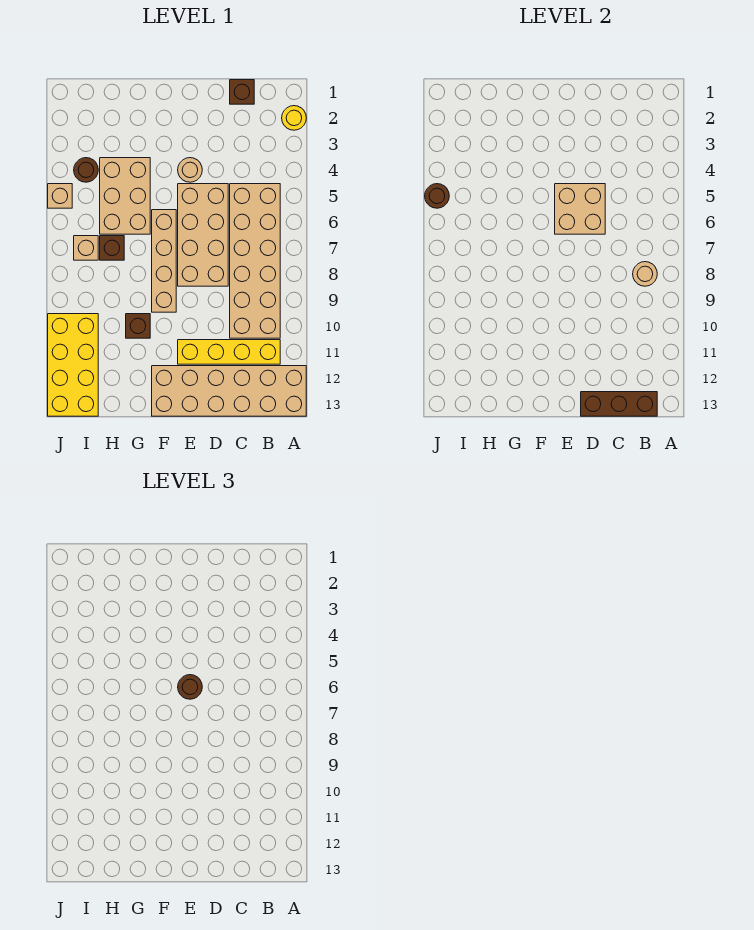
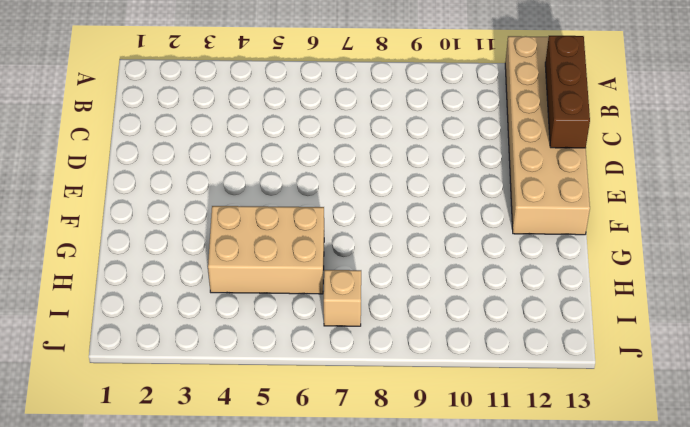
none -> yellow 1x1 round brick [282,106,306,130]
none -> tan 2x6 brick [230,184,280,338]
none -> yellow 1x4 brick [178,340,280,364]

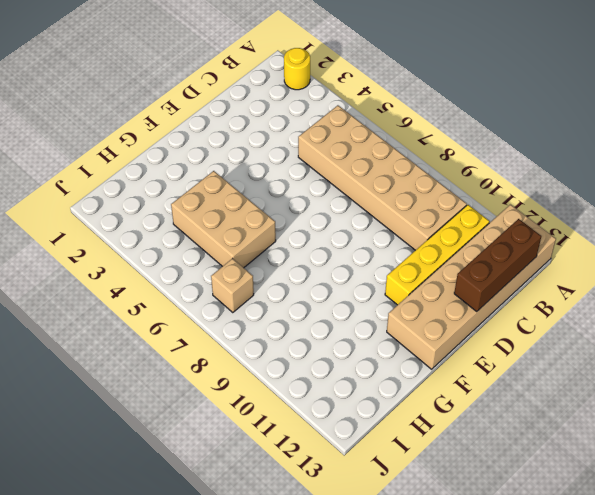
none -> brown 1x1 brick [230,80,254,104]
none -> tan 2x4 brick [178,184,228,286]
none -> tan 1x1 round brick [178,158,202,182]

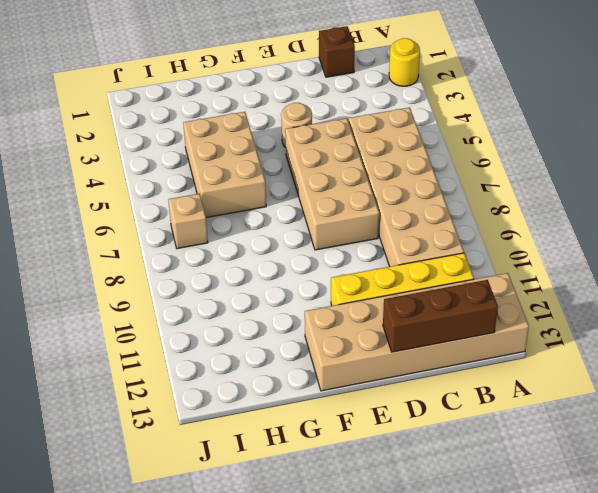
none -> tan 1x4 brick [152,210,176,312]
none -> brown 1x1 brick [126,314,150,338]
none -> brown 1x1 brick [100,236,124,260]

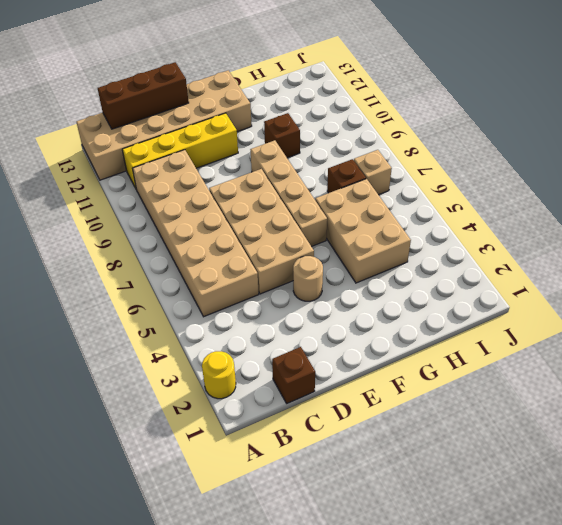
none -> brown 1x1 round brick [74,158,98,182]
none -> yellow 2x4 brick [48,314,98,416]
none -> tan 1x1 brick [48,184,72,208]

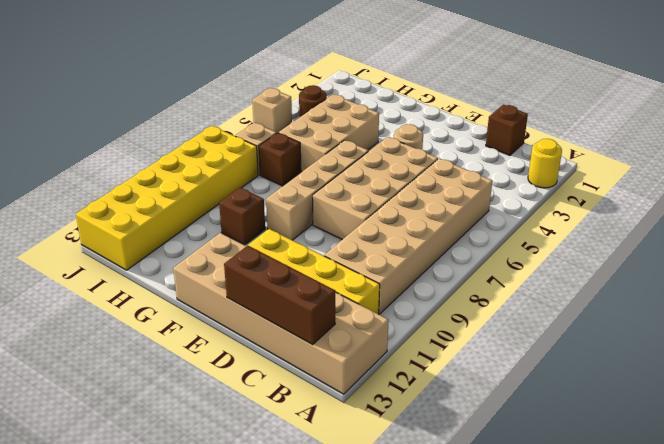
yellow 2x6 brick [76,126,258,270] -> yellow 2x4 brick [48,314,98,416]
none -> tan 1x1 round brick [633,262,657,286]
none -> tan 2x2 brick [555,184,605,234]
none -> brown 1x1 round brick [425,184,449,208]

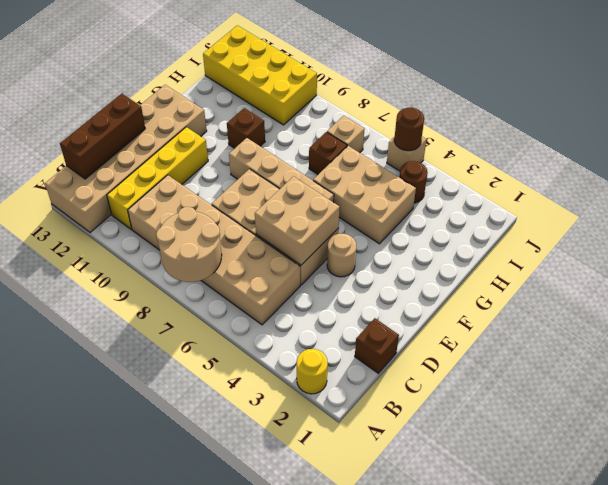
tan 2x2 round brick [156,207,222,282] -> tan 1x1 round brick [633,262,657,286]
none -> brown 1x1 round brick [178,675,202,699]

